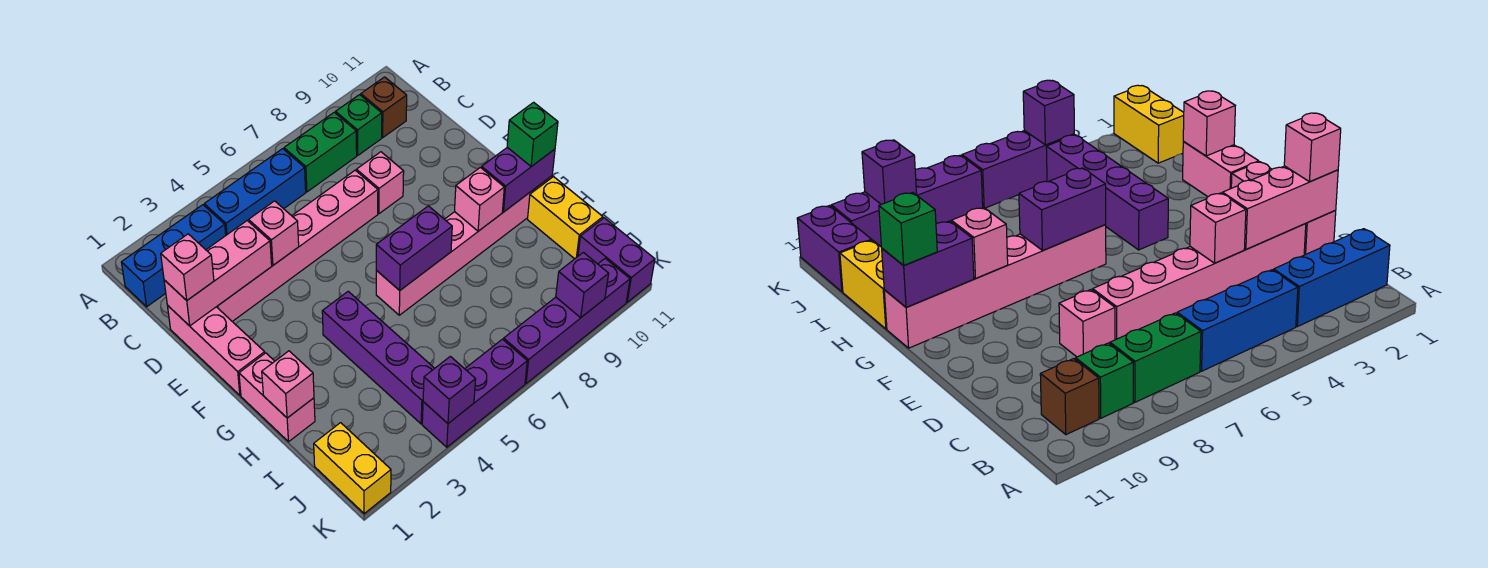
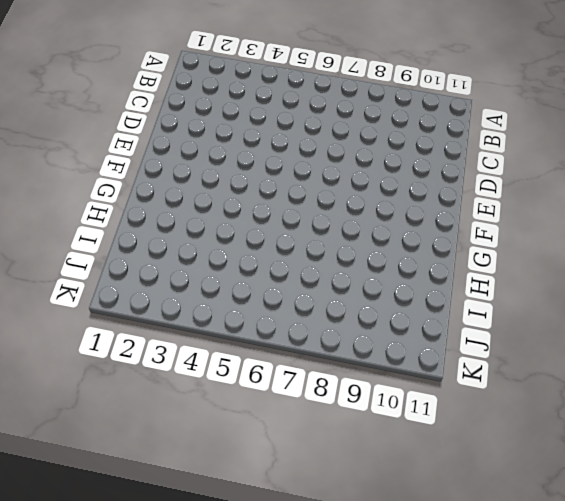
none -> blue 1x3 brick [121,205,226,307]
none -> blue 1x3 brick [204,149,306,235]
none -> green 1x2 brick [284,112,357,192]

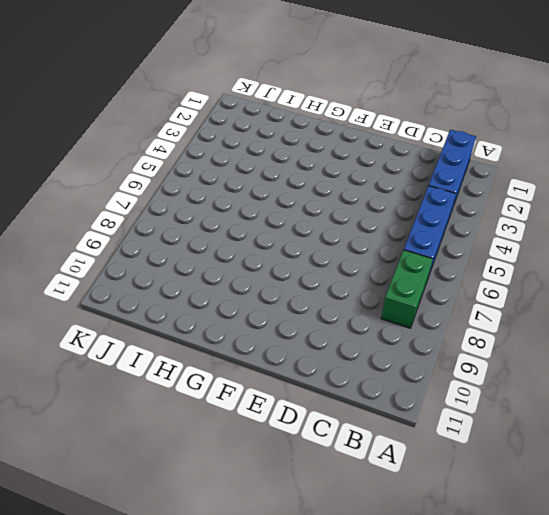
none -> green 1x1 brick [336,95,382,155]
none -> brown 1x1 brick [361,77,407,137]
none -> pink 1x3 brick [168,306,265,395]

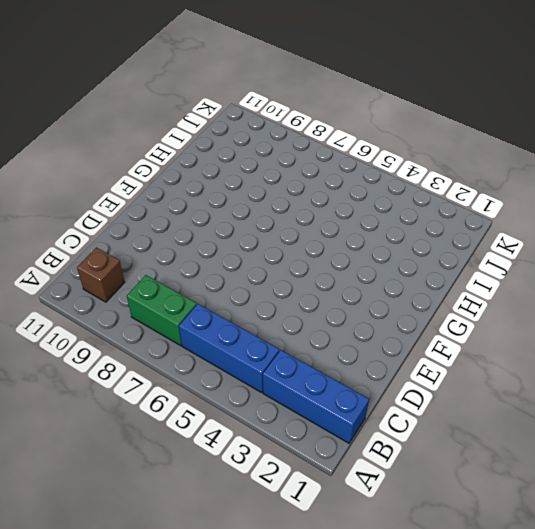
none -> green 1x1 brick [336,95,382,155]
none -> pink 1x3 brick [168,306,265,395]
none -> pink 1x6 brick [217,170,378,321]

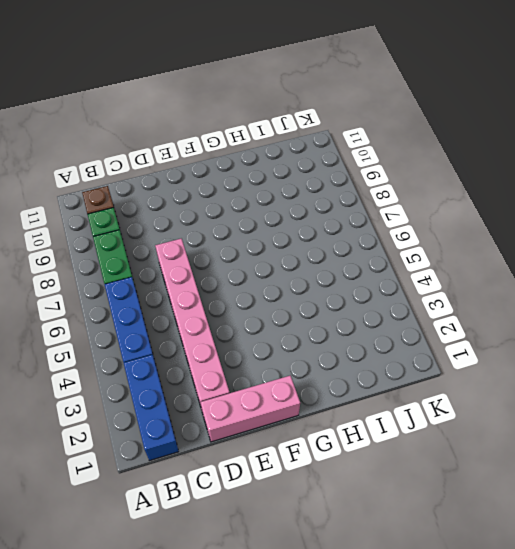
none -> pink 1x1 brick [356,152,404,214]
none -> pink 1x2 brick [239,353,315,442]
none -> purple 1x4 brick [322,291,435,424]

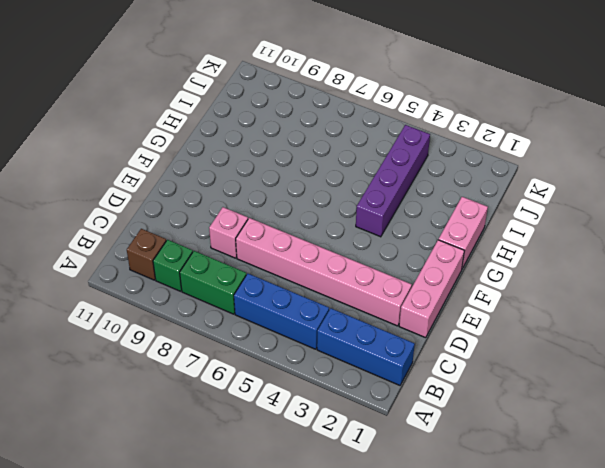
none -> pink 1x6 brick [376,176,552,315]
none -> yellow 1x2 brick [528,177,603,259]
none -> yellow 1x2 brick [314,423,391,514]

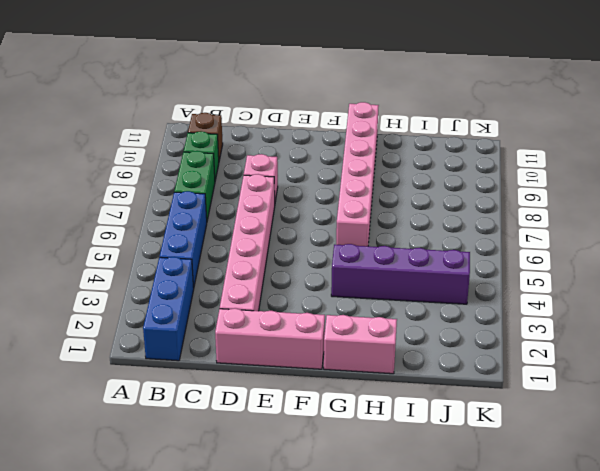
none -> yellow 1x2 brick [528,177,603,259]
none -> yellow 1x2 brick [314,423,391,514]
none -> purple 1x2 brick [578,218,655,302]

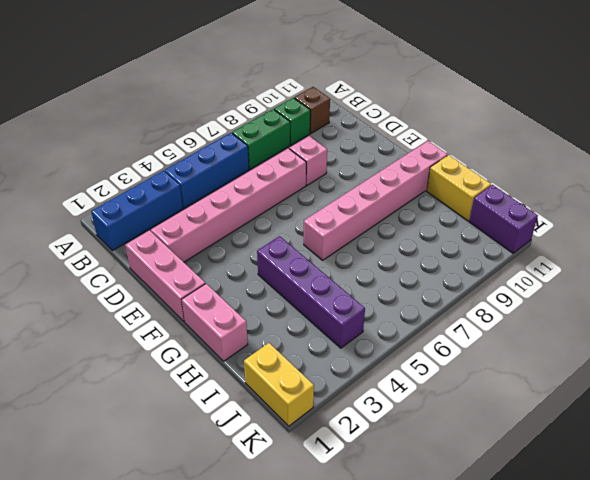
none -> purple 1x3 brick [422,339,527,447]
none -> purple 1x4 brick [504,258,630,383]
none -> pink 1x3 brick [164,221,272,326]

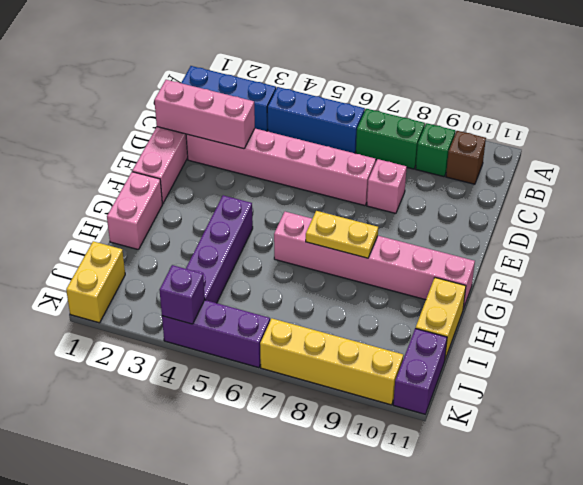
yellow 1x2 plate [306,211,378,258] -> purple 1x2 brick [376,206,452,290]
yellow 1x4 brick [260,318,403,405] -> purple 1x4 brick [504,258,630,383]
none -> pink 1x1 brick [249,201,299,265]
none -> pink 1x1 brick [455,167,504,231]
none -> purple 1x2 brick [482,147,555,212]

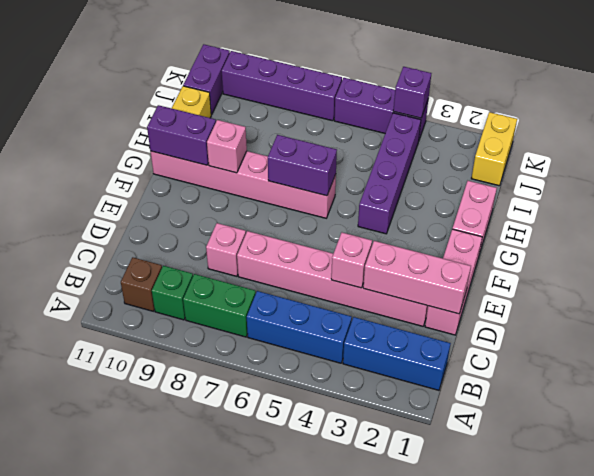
none -> pink 1x1 brick [262,351,314,418]
none -> purple 1x1 brick [556,252,609,318]
none -> pink 1x1 brick [161,234,214,301]

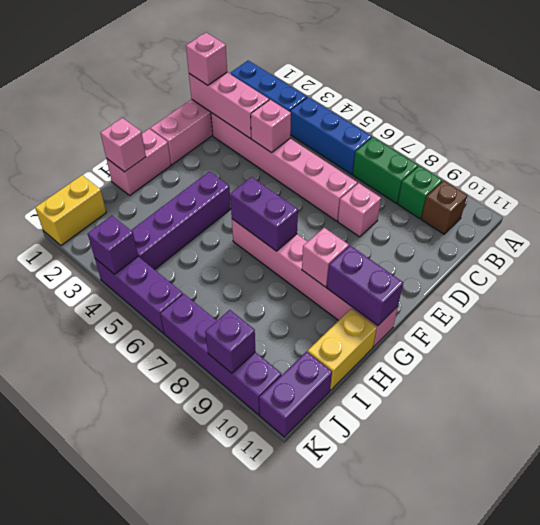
none -> green 1x1 brick [507,102,558,166]

